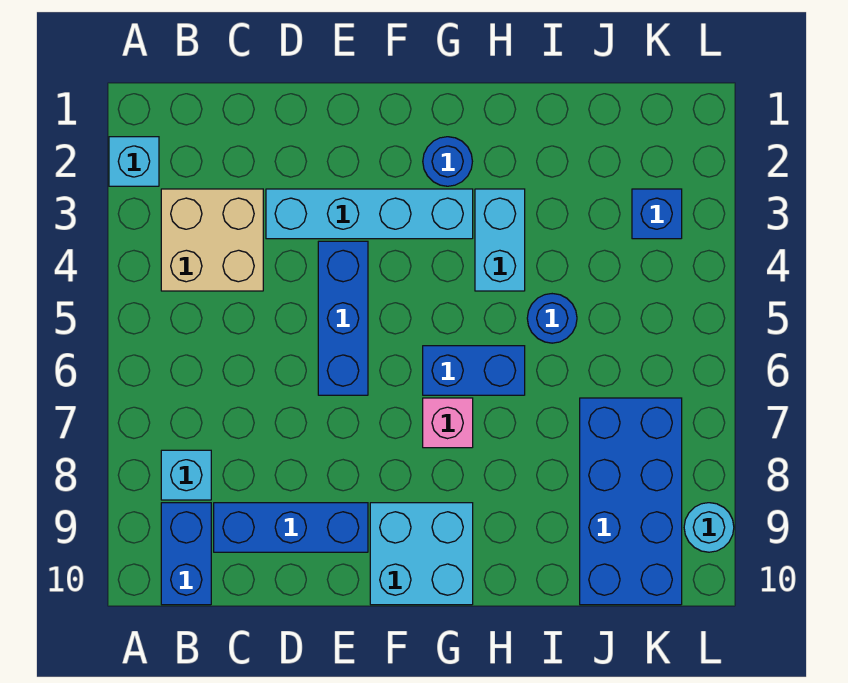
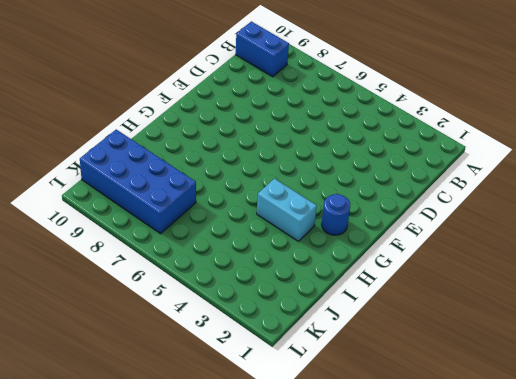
none -> cyan 1x1 brick [109,137,159,186]
none -> tan 2x2 brick [161,189,263,291]
none -> cyan 1x1 brick [161,450,211,500]

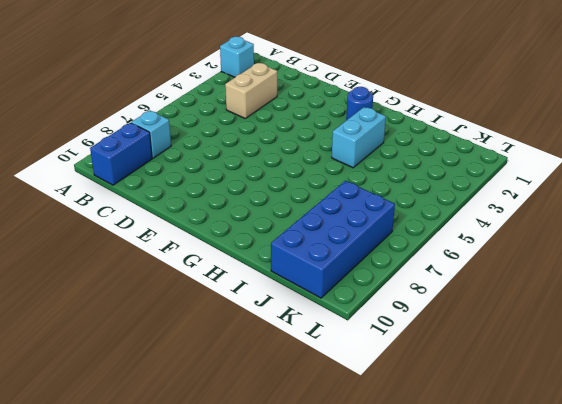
tan 1x2 brick [225,63,277,118] -> tan 2x2 brick [161,189,263,291]
none -> blue 1x3 brick [214,503,368,552]
none -> cyan 1x4 brick [266,189,473,239]
none -> blue 1x3 brick [318,241,368,395]

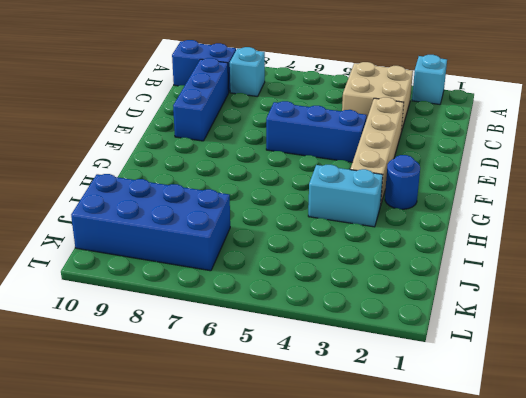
tan 1x4 brick [350,97,404,203] -> cyan 1x4 brick [266,189,473,239]
none -> cyan 2x2 brick [370,503,473,605]
none -> blue 1x2 brick [423,346,525,395]
none -> pink 1x1 brick [423,398,473,448]

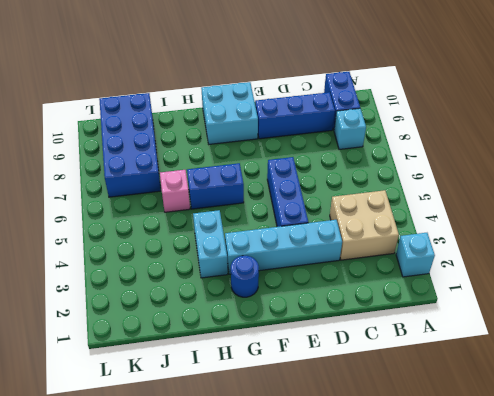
pink 1x1 brick [160,170,190,212] -> pink 1x1 brick moved to [423,398,473,448]
none -> blue 1x1 round brick [527,294,577,343]
none -> blue 1x1 brick [632,189,682,239]
none -> cyan 1x1 round brick [684,503,734,552]

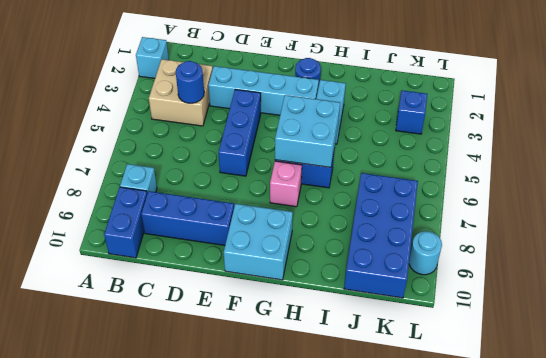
blue 1x1 round brick [176,61,204,103] -> blue 1x1 round brick moved to [527,294,577,343]
cyan 2x2 brick [275,95,340,167] -> none

